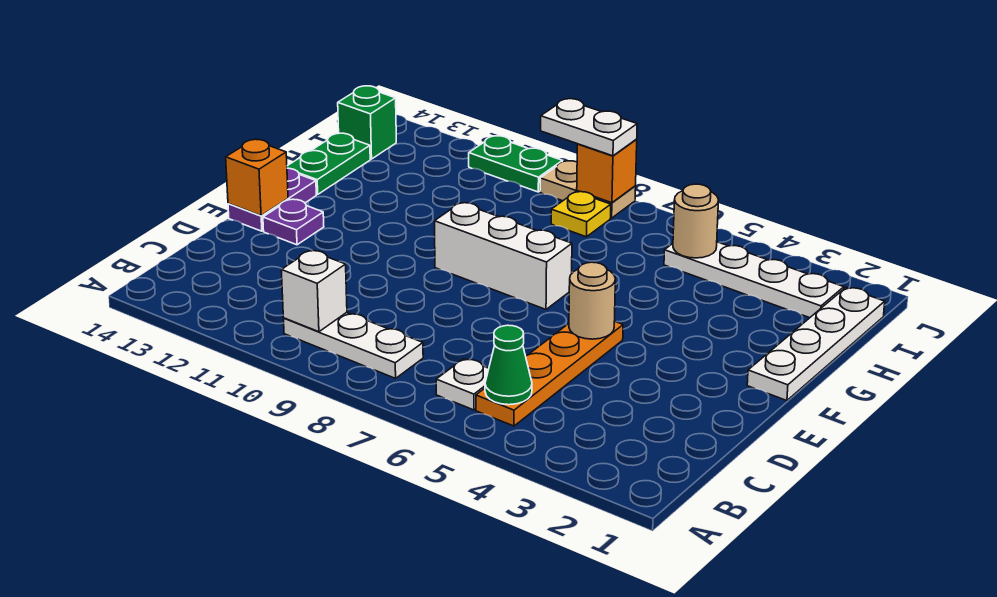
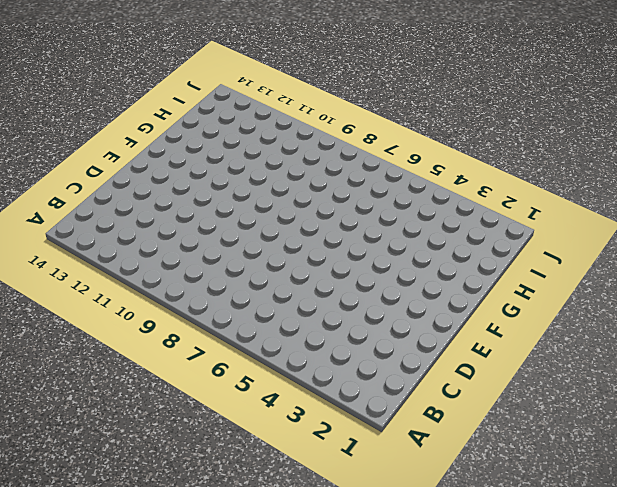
none -> orange 1x4 plate [476,321,623,426]
none -> white 1x1 plate [436,359,489,410]
none -> white 1x3 plate [284,312,423,378]

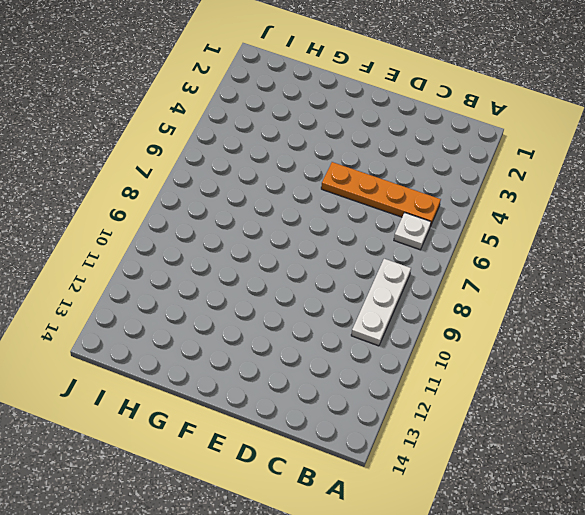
none -> purple 1x1 plate [263,199,324,245]
none -> purple 1x2 plate [228,168,316,231]
none -> white 1x4 plate [747,288,885,401]

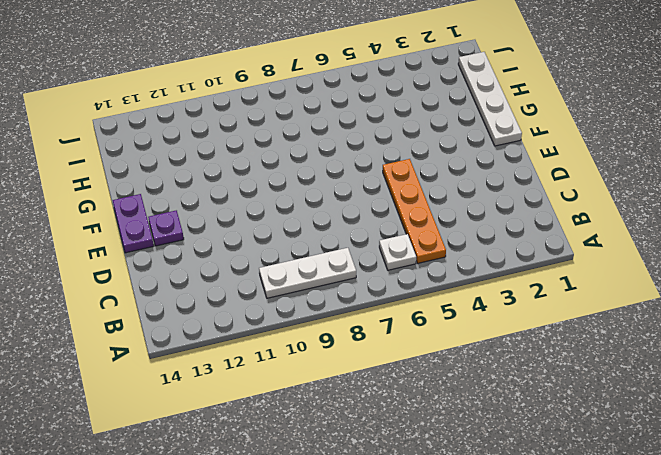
none -> white 1x3 brick [435,203,572,309]
none -> green 1x2 plate [287,133,370,194]
none -> white 1x4 plate [664,242,844,318]

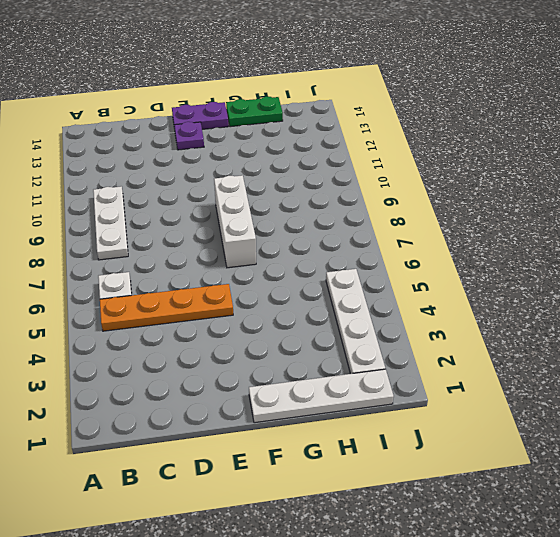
none -> yellow 1x1 plate [551,192,611,237]
none -> green 1x1 brick [338,86,396,159]
none -> tan 1x2 plate [540,161,636,218]

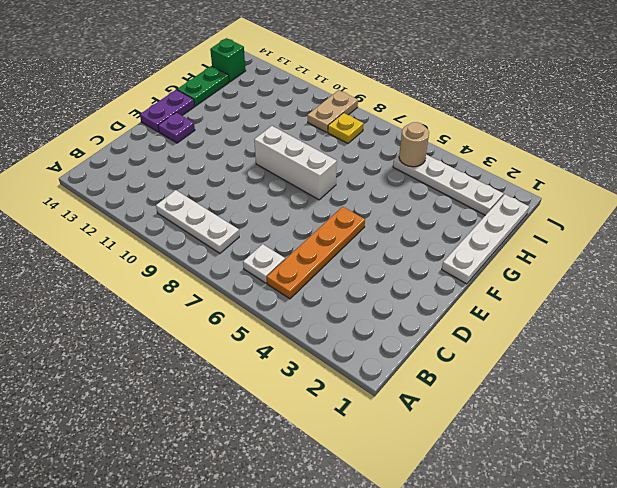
tan 1x2 plate [307,90,358,133] -> tan 1x2 plate turned to [540,161,636,218]
none -> green 1x2 plate [469,136,562,192]
none -> green 1x1 cone [485,325,532,405]
none -> white 1x1 brick [281,251,347,332]

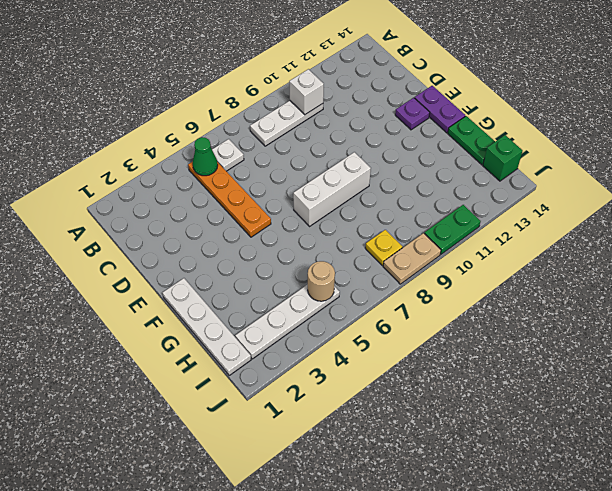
none -> tan 1x1 round brick [569,262,615,339]
none -> orange 1x1 brick [226,139,288,216]
none -> orange 1x1 brick [577,140,637,203]

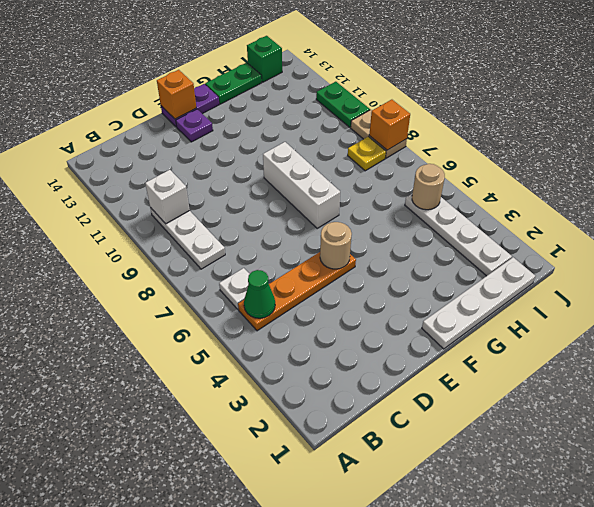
none -> white 1x2 plate [541,99,637,156]

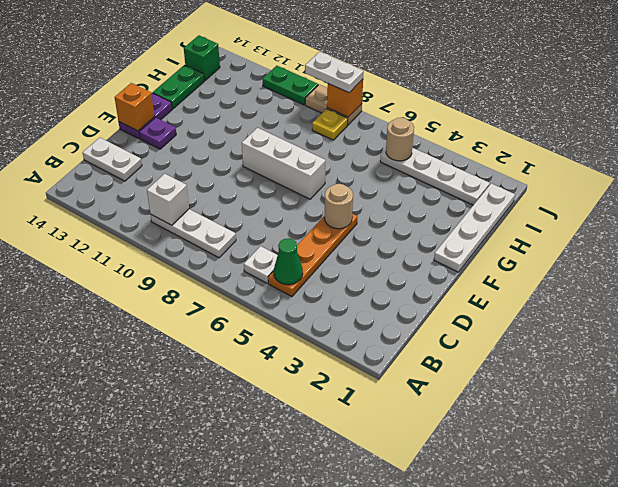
white 1x2 plate [83,138,142,181] -> none

